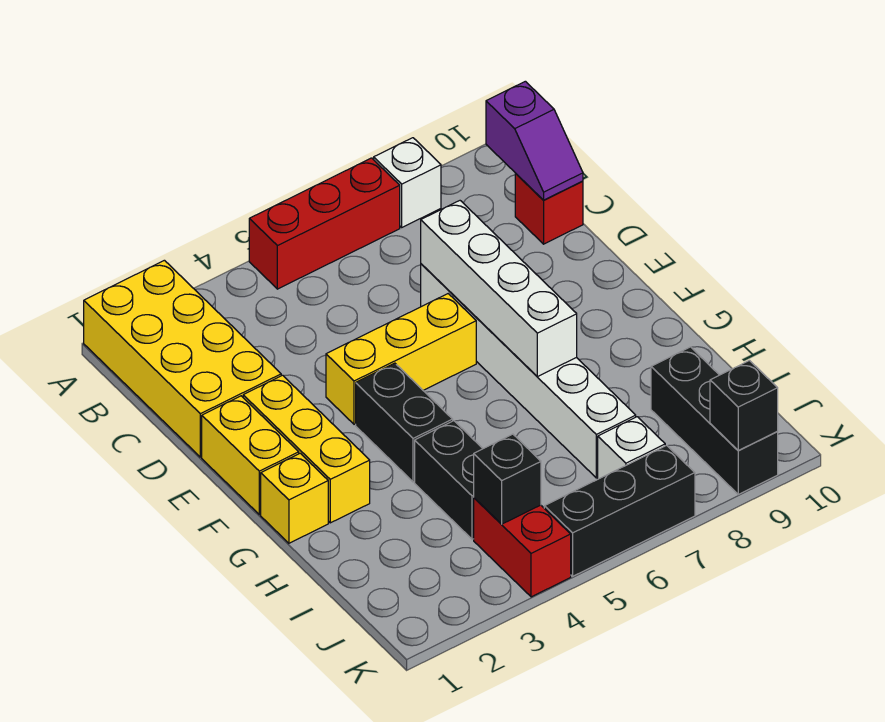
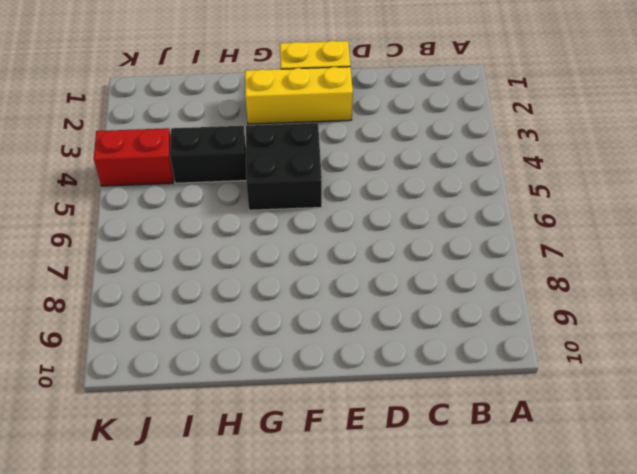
black 2x2 brick [246,123,322,210] -> black 1x2 brick [356,363,453,482]
none -> yellow 2x4 brick [84,260,281,457]
none -> red 1x3 brick [249,158,400,289]
none -> white 1x1 brick [374,138,441,227]

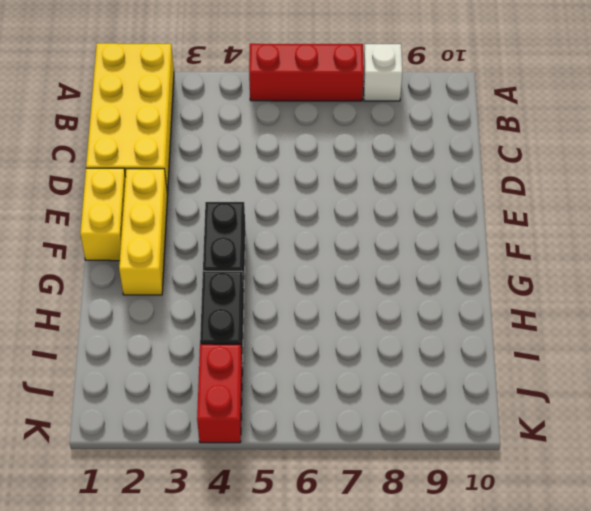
none -> red 1x1 brick [515,174,583,244]
none -> white 1x6 brick [421,264,636,478]
none -> yellow 1x3 brick [326,294,476,424]

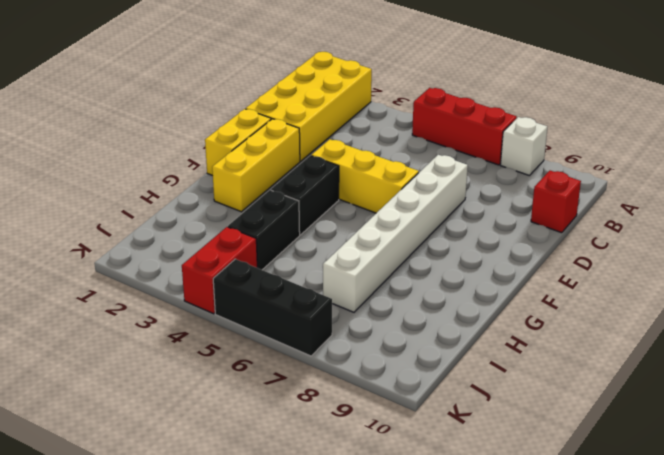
none -> yellow 1x1 brick [261,453,328,543]
none -> black 1x3 brick [651,347,778,494]
none -> white 1x1 brick [598,417,665,479]

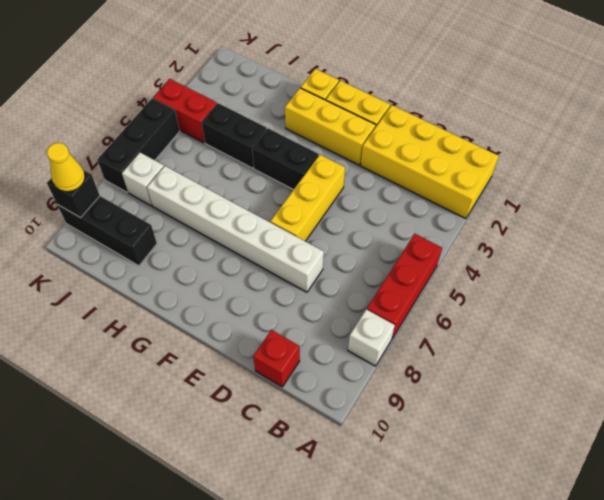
yellow 1x1 cone [47,143,85,192] -> none
none -> purple 1x2 slope [486,81,583,200]
none -> white 1x4 brick [421,201,577,377]
none -> black 1x1 brick [474,434,541,524]

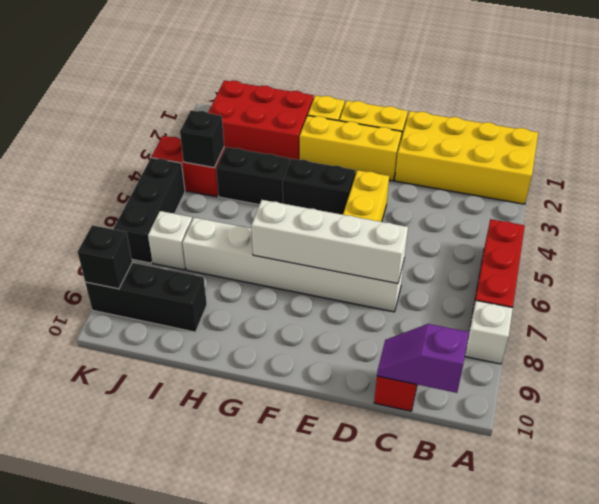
red 2x3 brick [208,80,314,161] -> none

